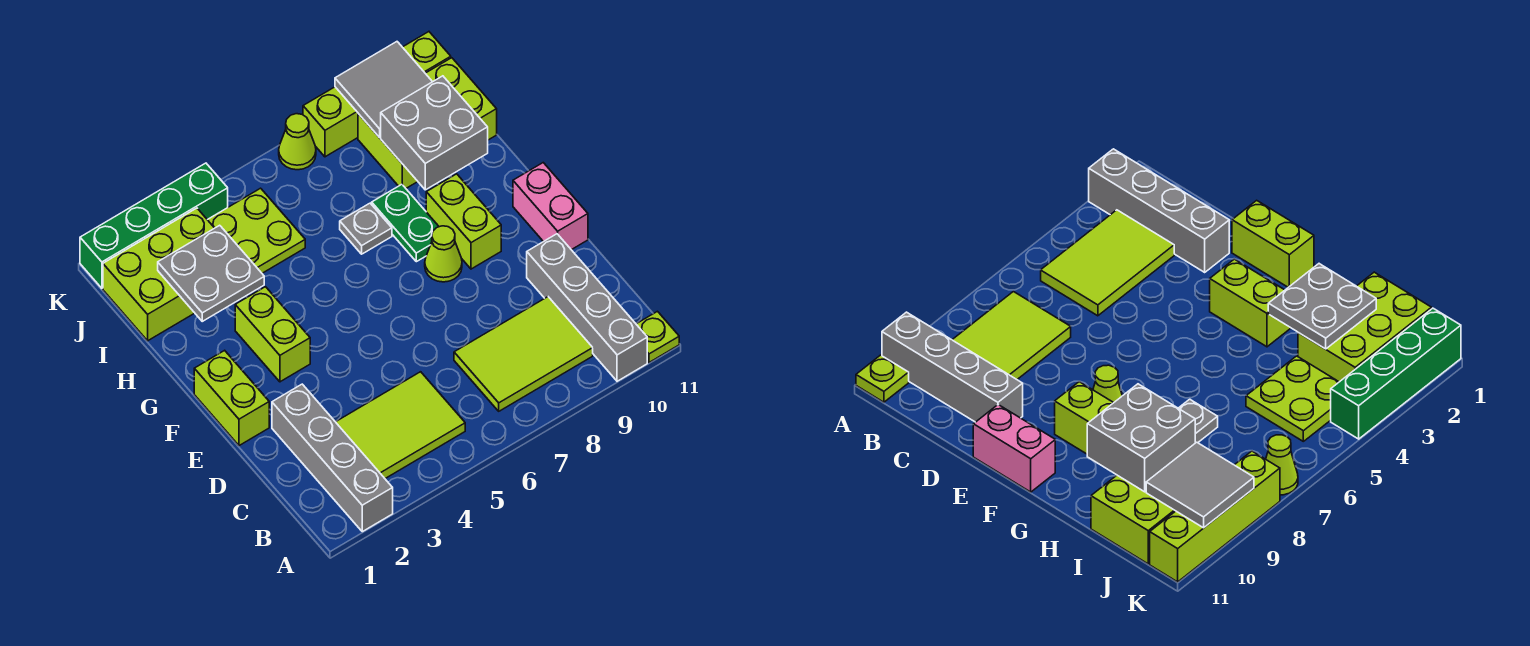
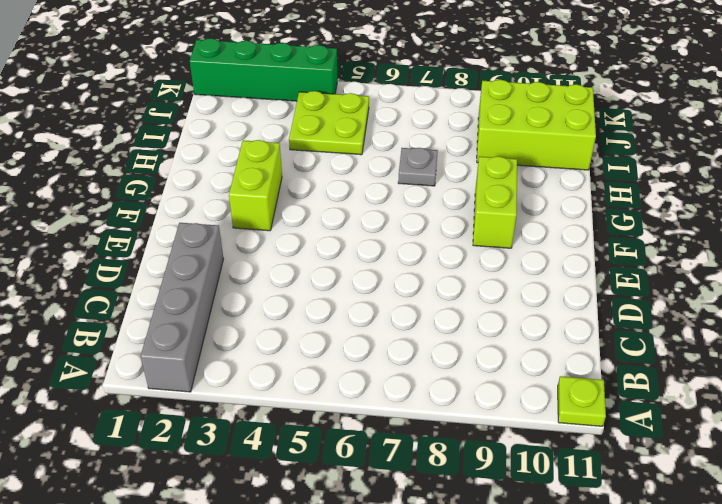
none -> grey 1x4 brick [527,234,647,381]
none -> lime 2x3 tile [336,372,465,478]
none -> lime 2x3 tile [454,297,593,411]

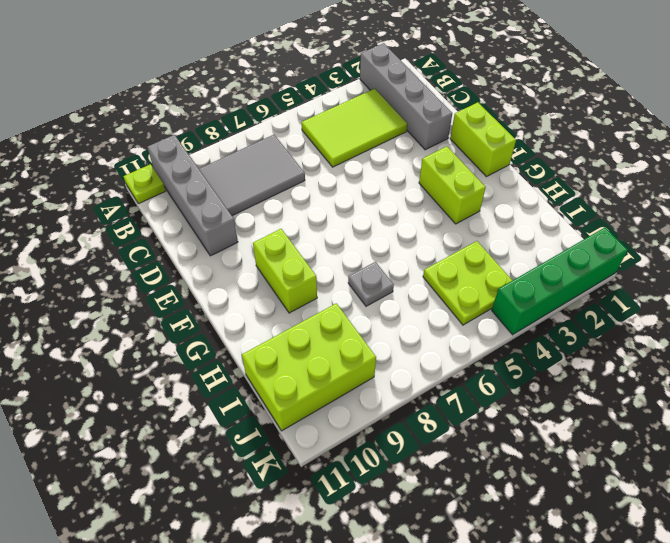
grey 2x3 tile [199,135,305,216] -> lime 2x3 tile [454,297,593,411]
none -> pink 1x2 brick [513,163,588,250]
none -> lime 1x1 cone [425,226,462,282]
none -> green 1x2 plate [372,184,439,262]

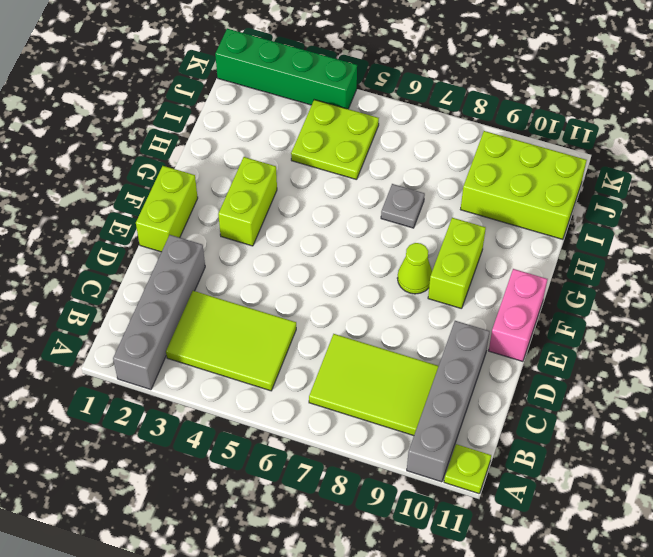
none -> green 1x2 plate [372,184,439,262]
none -> lime 2x3 brick [103,208,214,341]
none -> lime 1x1 cone [279,114,316,170]

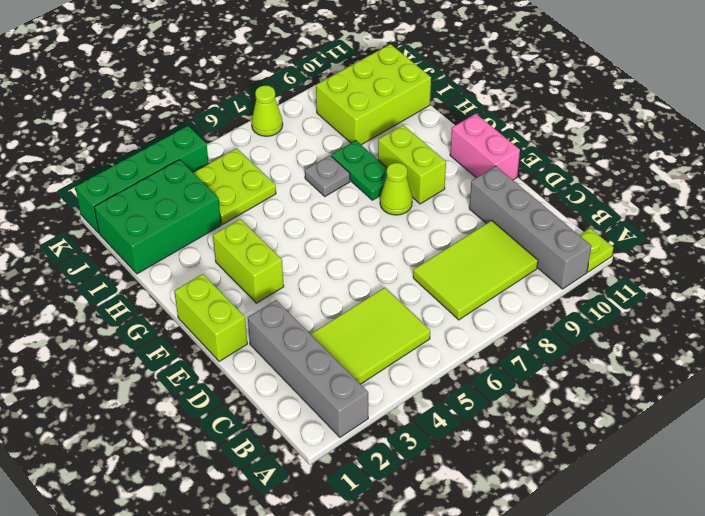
green 2x3 brick [94,160,221,274] -> lime 2x3 brick [103,208,214,341]
none -> lime 1x4 brick [303,32,451,157]
none -> grey 2x2 plate [158,225,264,321]
none -> grey 2x2 brick [381,76,488,190]

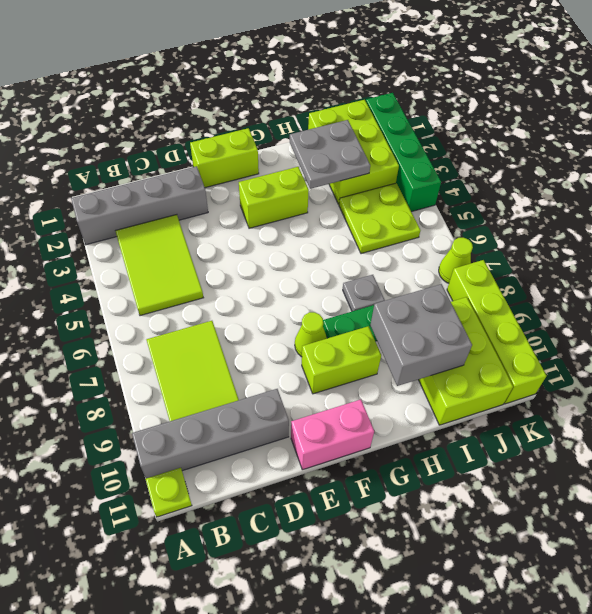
none -> grey 2x2 tile [335,42,432,138]

